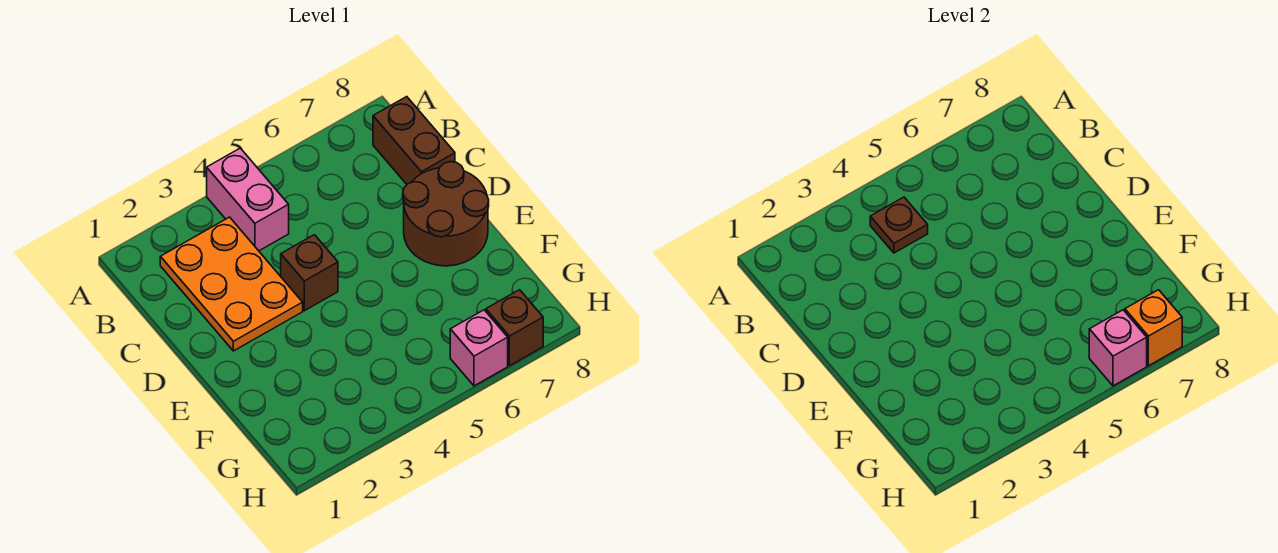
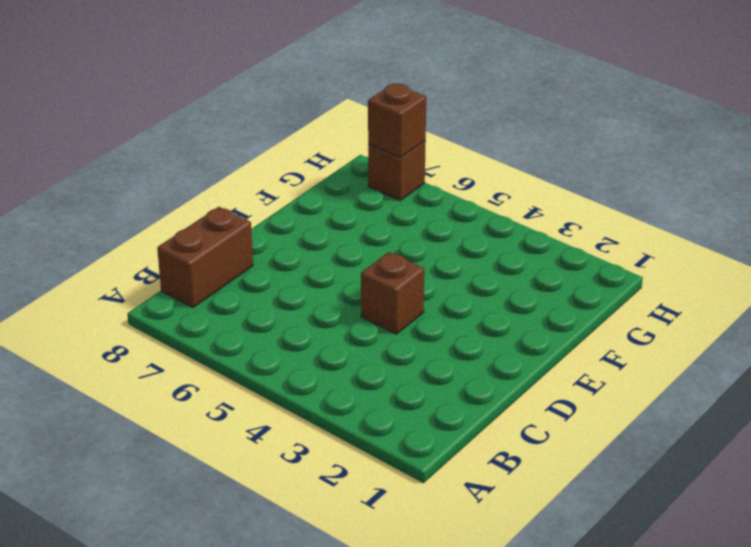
brown 1x1 brick [368,83,426,158] -> orange 1x1 brick [1125,290,1182,366]
none -> pink 1x2 brick [207,148,289,251]
none -> orange 2x3 plate [160,217,303,351]

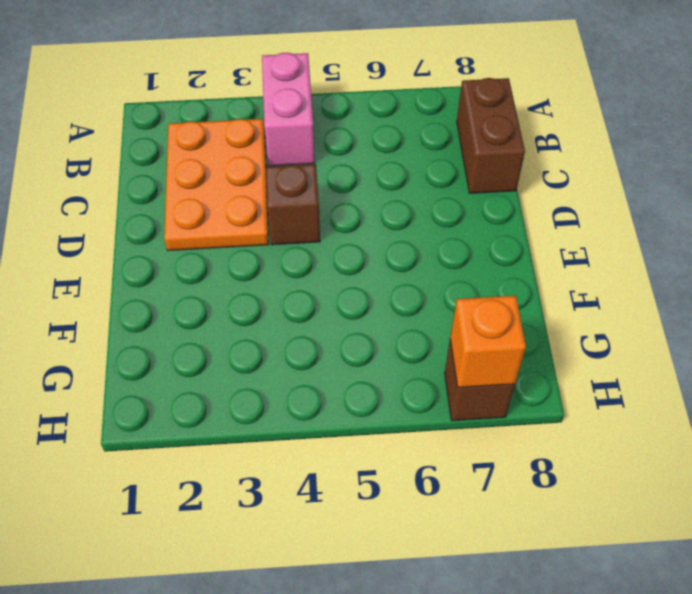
none -> brown 2x2 round brick [403,162,489,266]
none -> pink 1x1 brick [450,310,508,386]

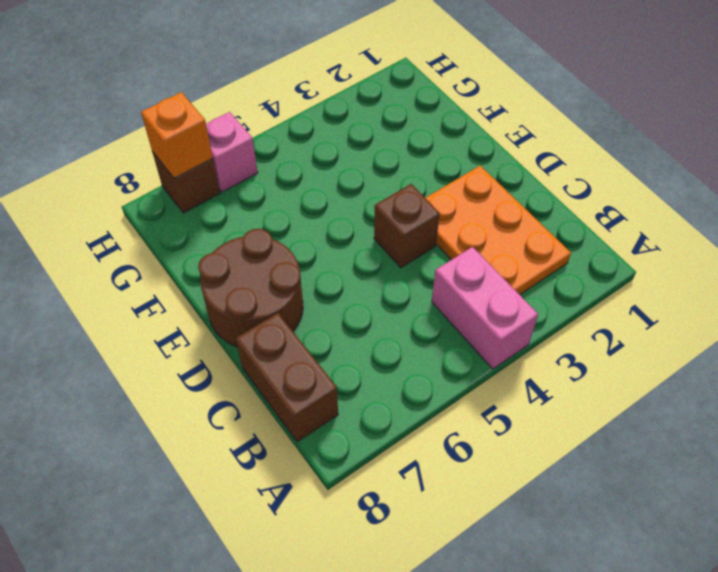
none -> brown 1x1 plate [870,197,928,253]
none -> pink 1x1 brick [1089,310,1147,386]

